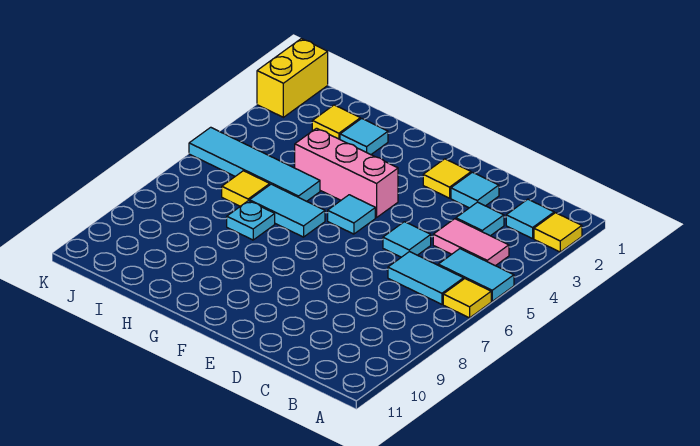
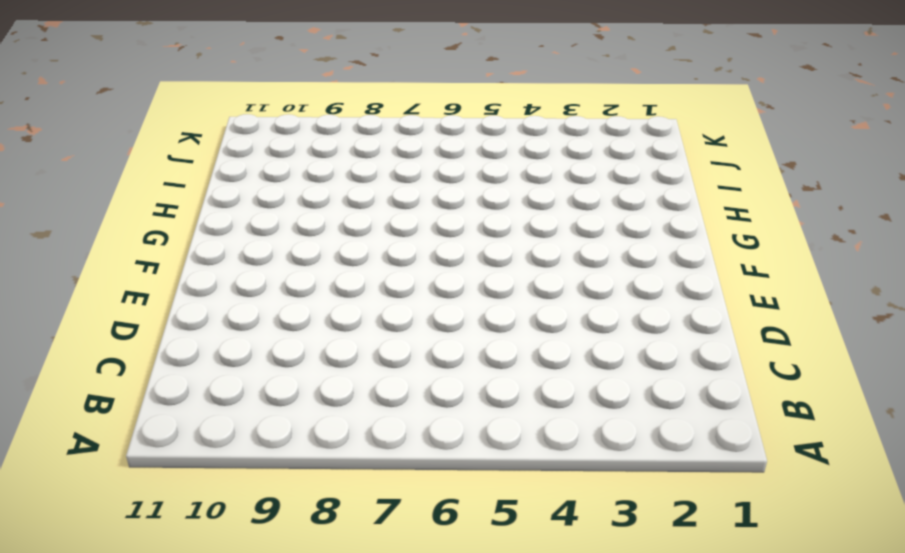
none -> yellow 1x1 tile [534,213,582,252]
none -> cyan 1x2 tile [438,249,514,301]
none -> yellow 1x1 tile [443,279,491,318]

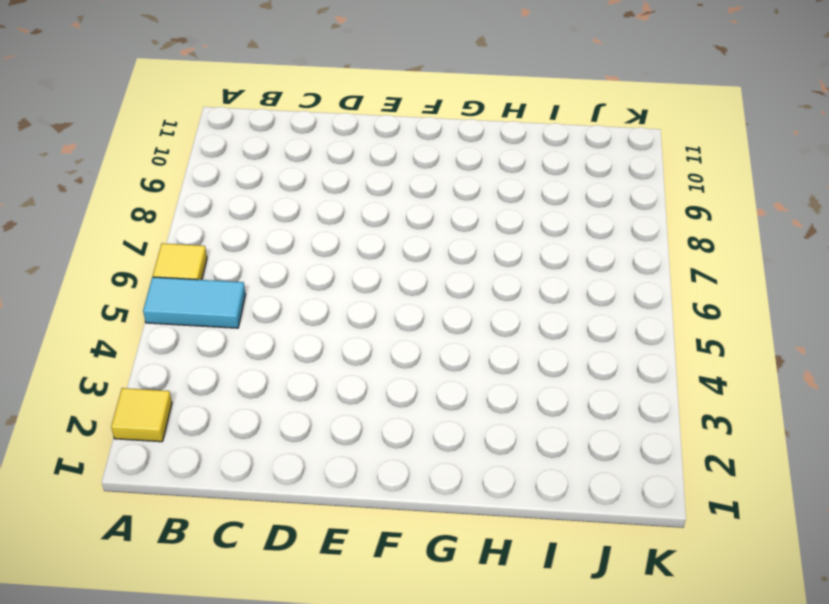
none -> cyan 1x1 tile [506,199,554,239]
none -> pink 1x2 tile [433,219,509,266]
none -> cyan 1x2 tile [388,251,464,304]

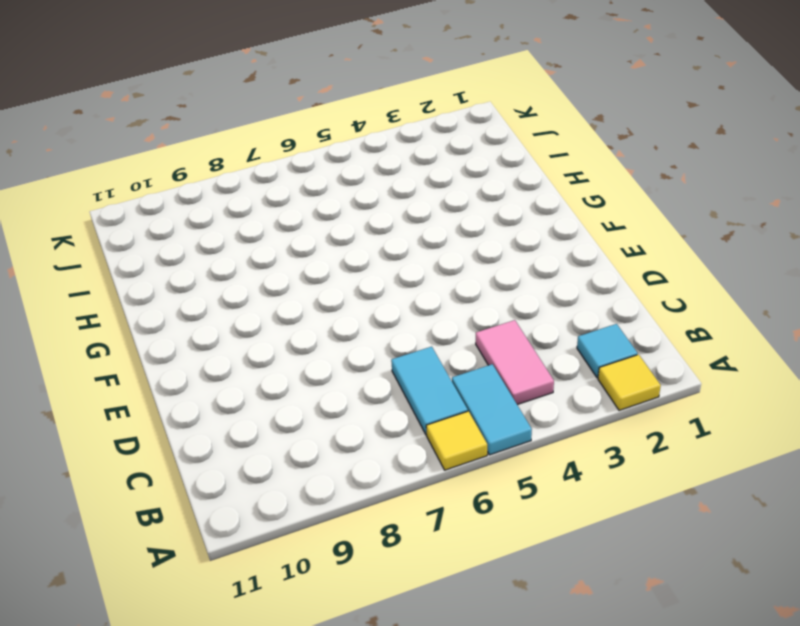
none -> cyan 1x1 tile [456,202,504,236]
none -> cyan 1x1 tile [451,172,499,208]
none -> cyan 1x1 tile [383,222,431,257]

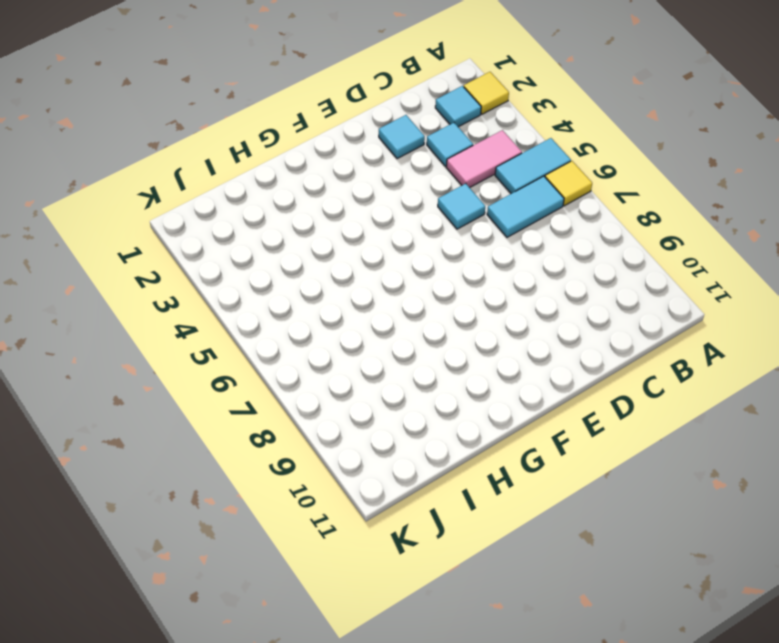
none -> yellow 1x1 tile [423,159,471,198]
none -> pink 1x3 brick [295,128,398,218]
none -> cyan 1x1 tile [328,195,375,234]

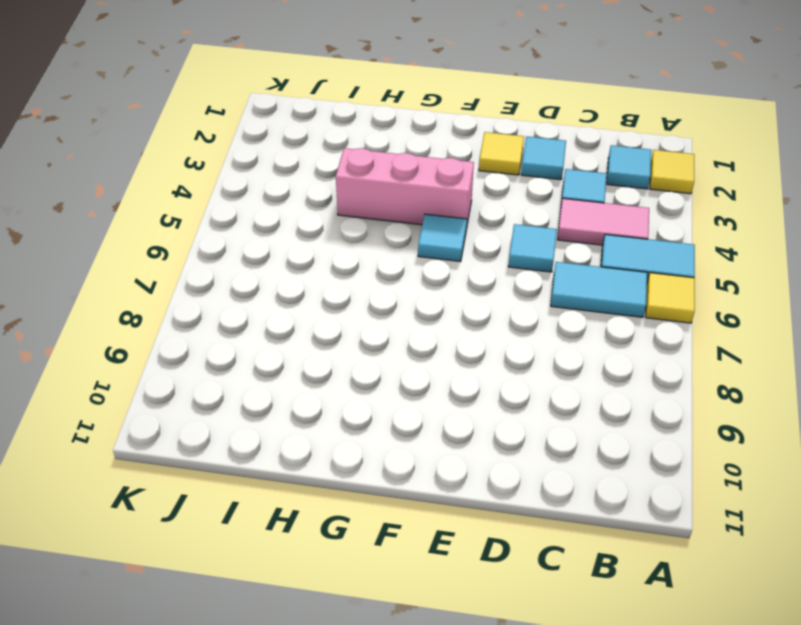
none -> cyan 1x2 tile [249,184,325,237]
none -> cyan 1x1 tile [340,118,388,155]
none -> cyan 1x4 tile [189,127,320,201]

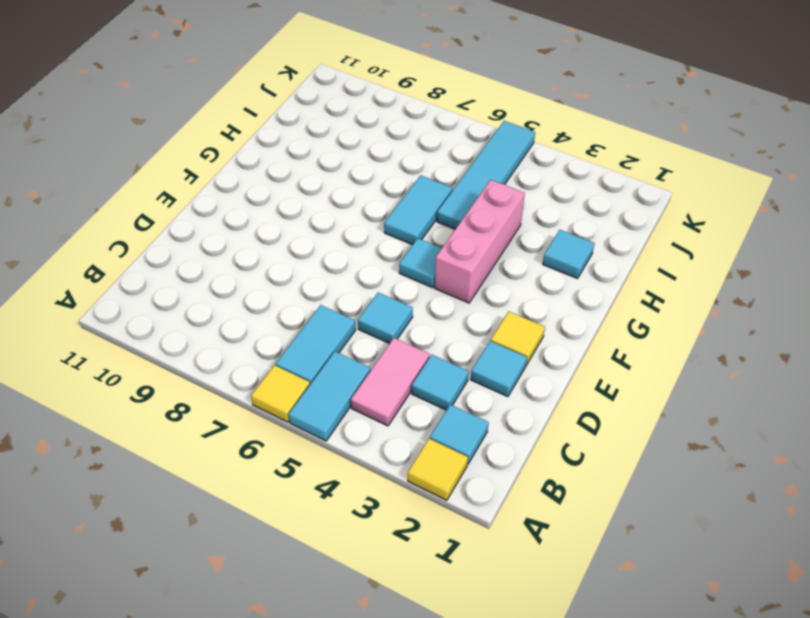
none -> cyan 1x1 plate [227,201,275,240]
none -> yellow 1x1 tile [312,105,360,139]
none -> yellow 1x1 tile [222,171,270,206]

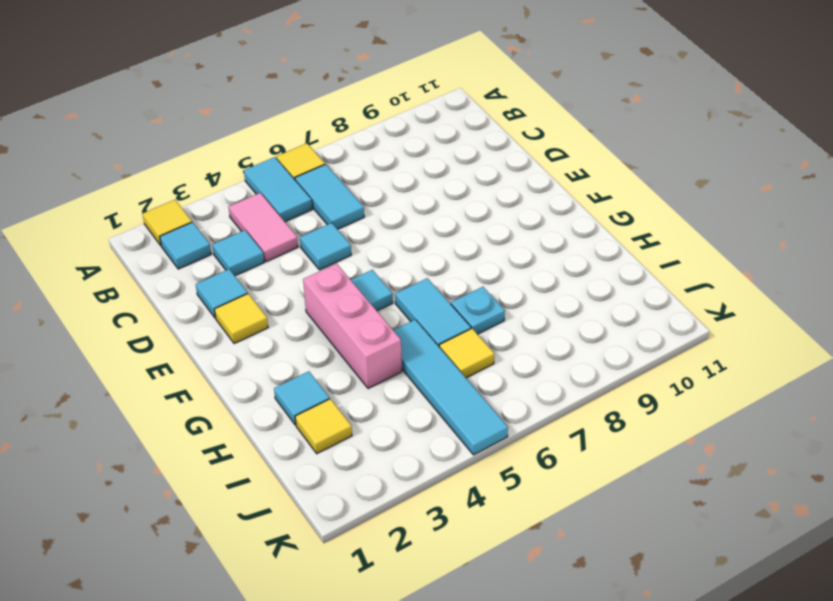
none -> yellow 1x2 brick [257,39,328,117]

